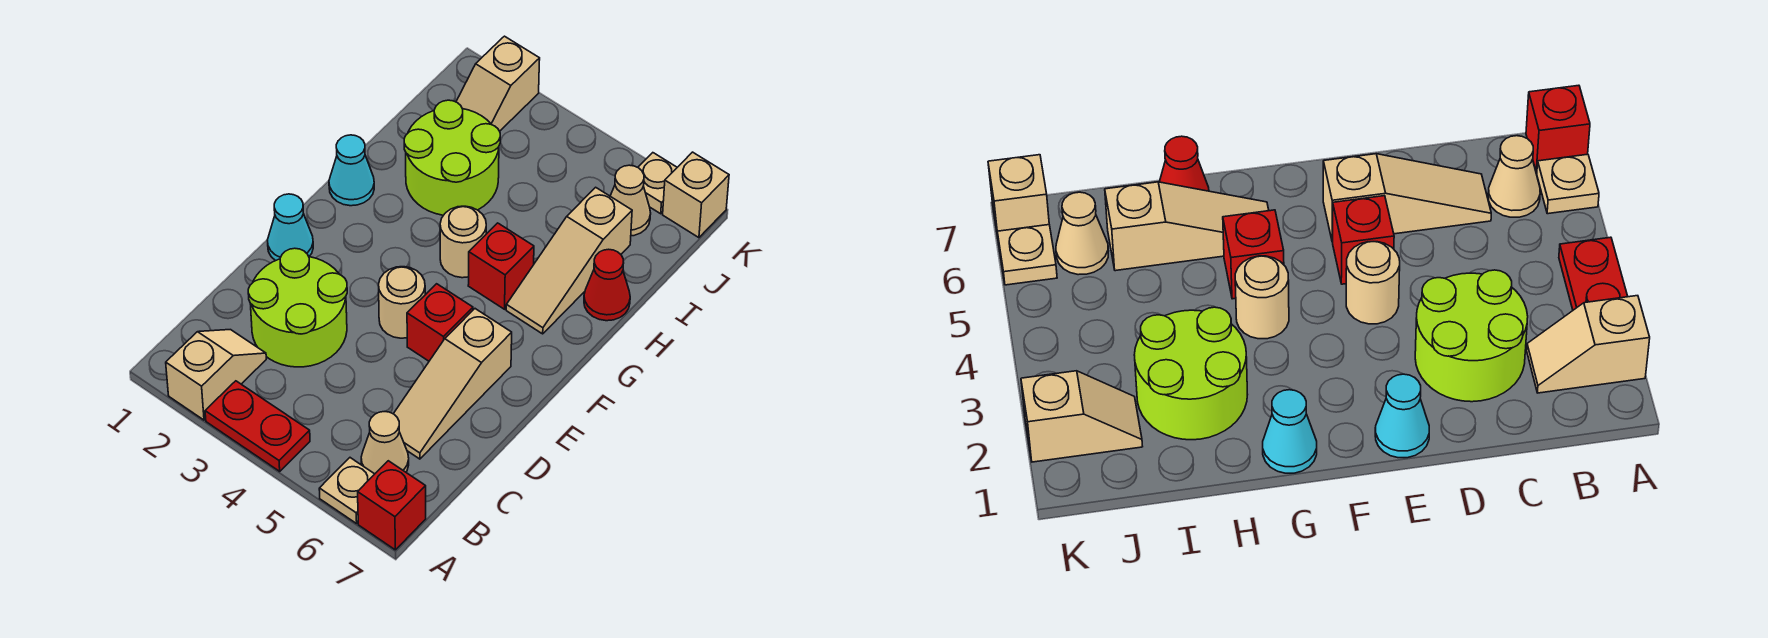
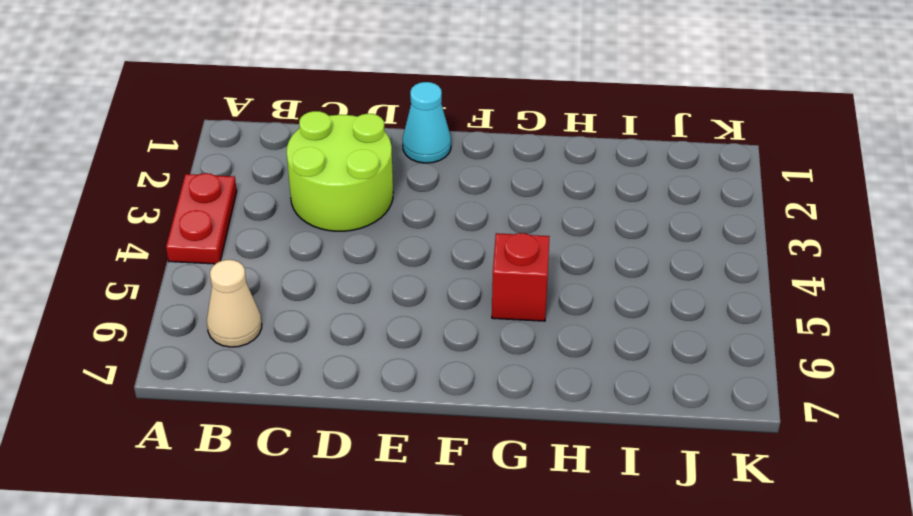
none -> tan 1x2 slope [166,330,266,420]
none -> tan 1x1 plate [319,458,374,524]
none -> red 1x1 brick [358,461,426,550]

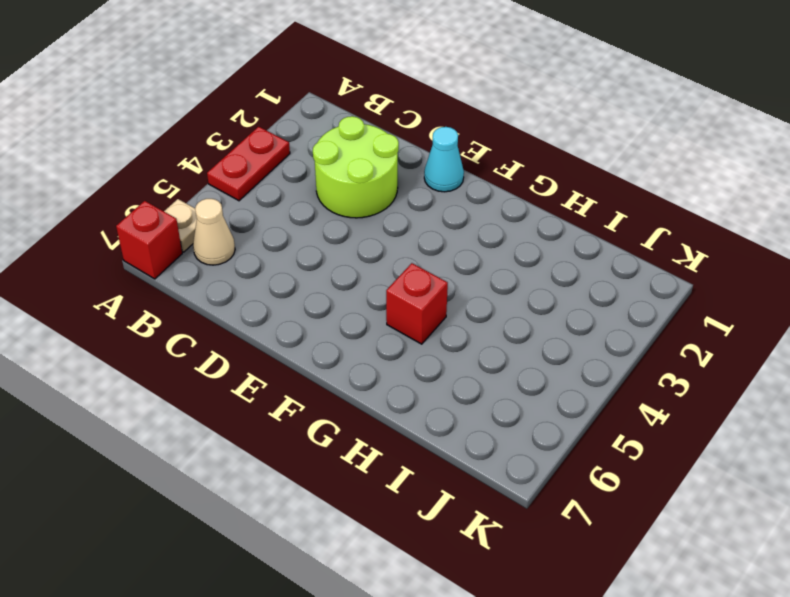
none -> tan 1x2 slope [166,330,266,420]
none -> tan 1x3 slope [394,309,512,459]
none -> tan 1x1 round brick [379,267,425,338]

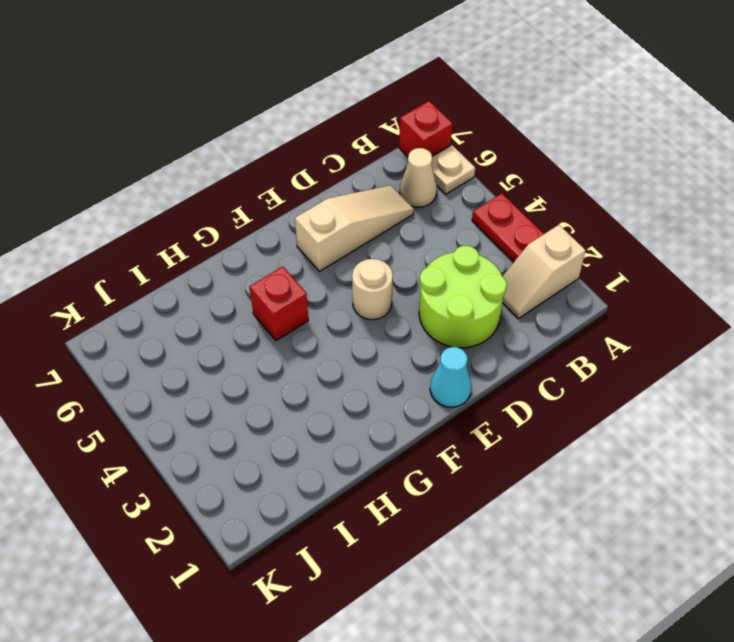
none -> red 1x1 brick [407,284,473,361]
none -> cyan 1x1 cone [329,135,374,206]
none -> tan 1x1 round brick [440,206,486,278]

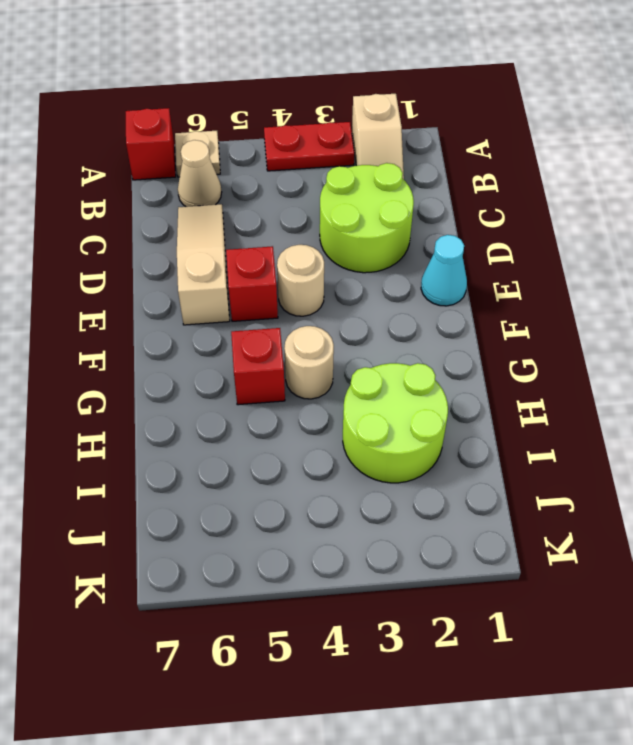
none -> cyan 1x1 cone [329,135,374,206]
none -> tan 1x3 slope [506,187,632,334]
none -> red 1x1 cone [584,249,630,321]

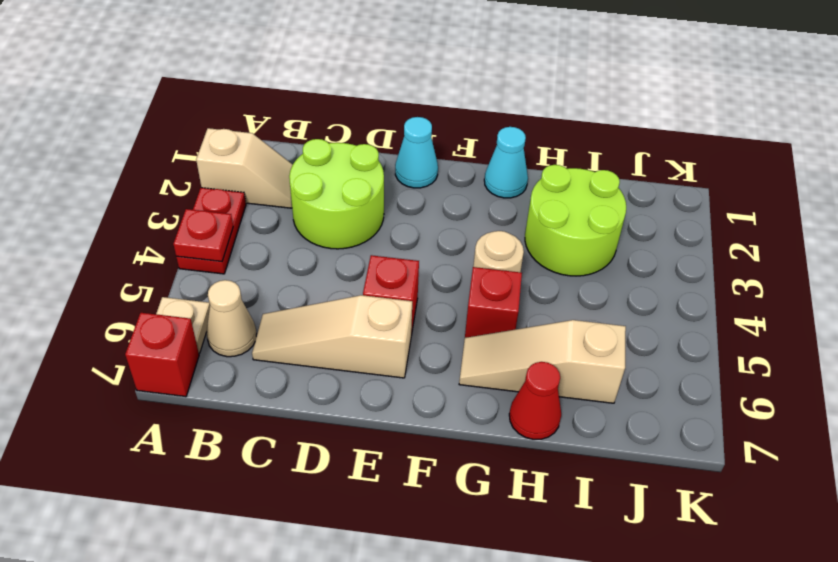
red 1x1 plate [173,209,233,261] -> none
none -> tan 1x1 round brick [379,267,425,338]
none -> tan 1x2 slope [456,36,540,131]
none -> tan 1x1 cone [610,165,651,236]

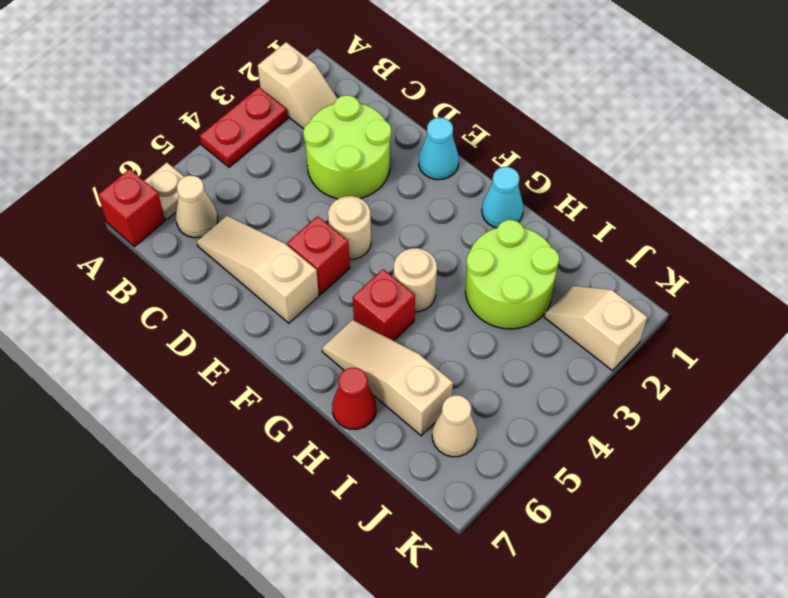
none -> tan 1x1 plate [638,153,677,214]
none -> tan 1x1 brick [663,152,729,238]

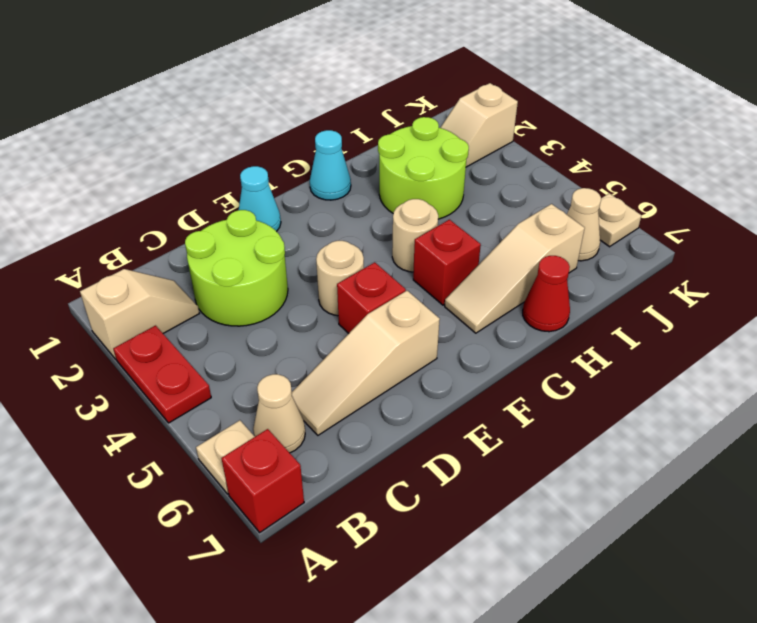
none -> tan 1x1 brick [663,152,729,238]

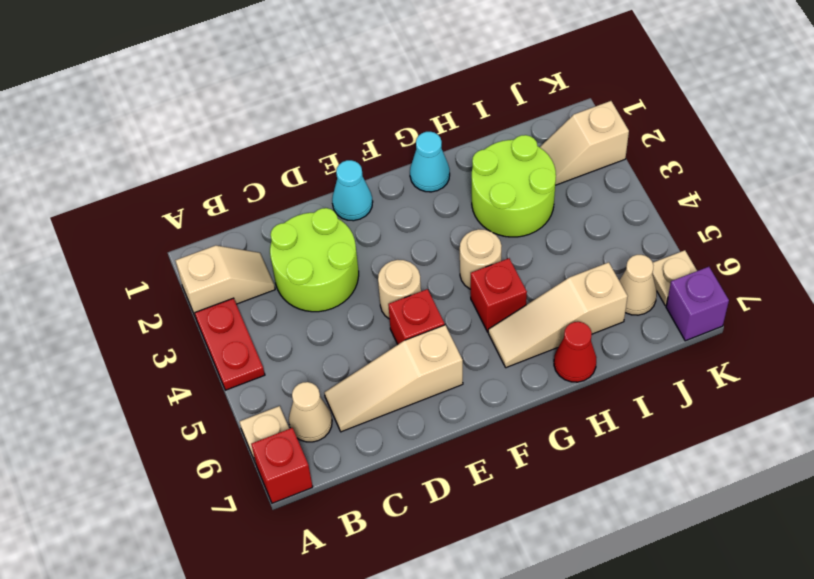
purple 1x1 brick [666,267,729,341] -> tan 1x1 brick [663,152,729,238]

